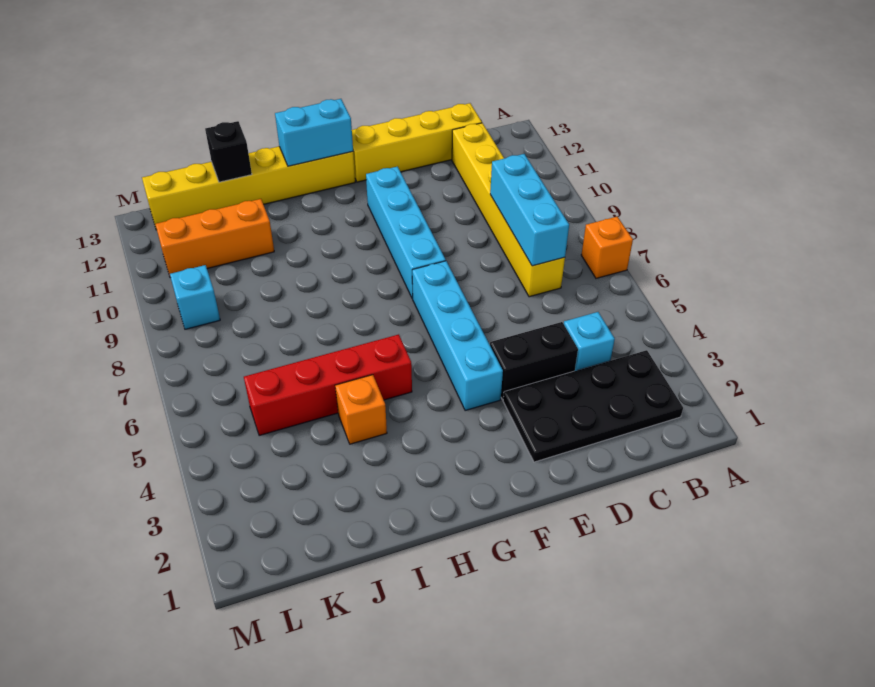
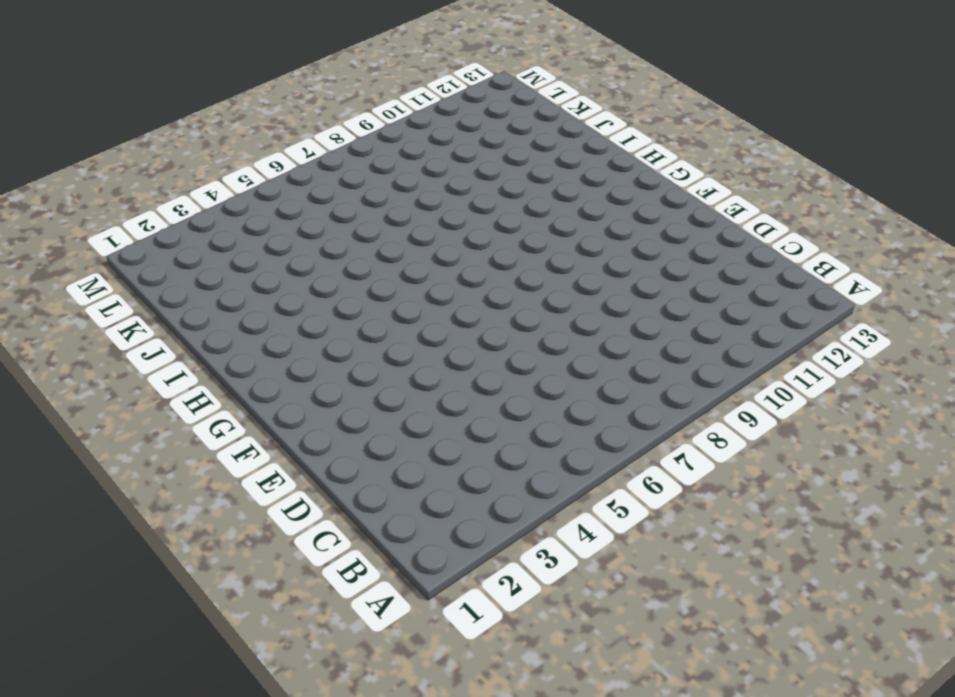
none -> orange 1x1 brick [581,217,633,278]
none -> black 2x4 plate [503,350,683,462]
none -> cyan 1x1 brick [564,312,615,371]

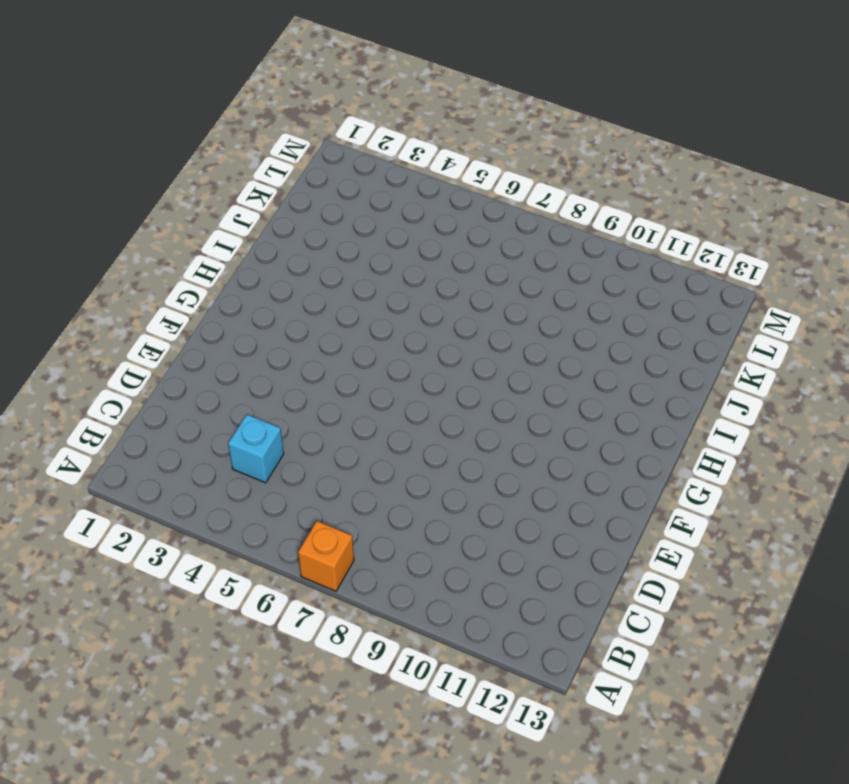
none -> black 2x4 plate [503,350,683,462]
none -> yellow 1x6 brick [452,123,565,297]
none -> yellow 1x4 brick [352,103,482,182]

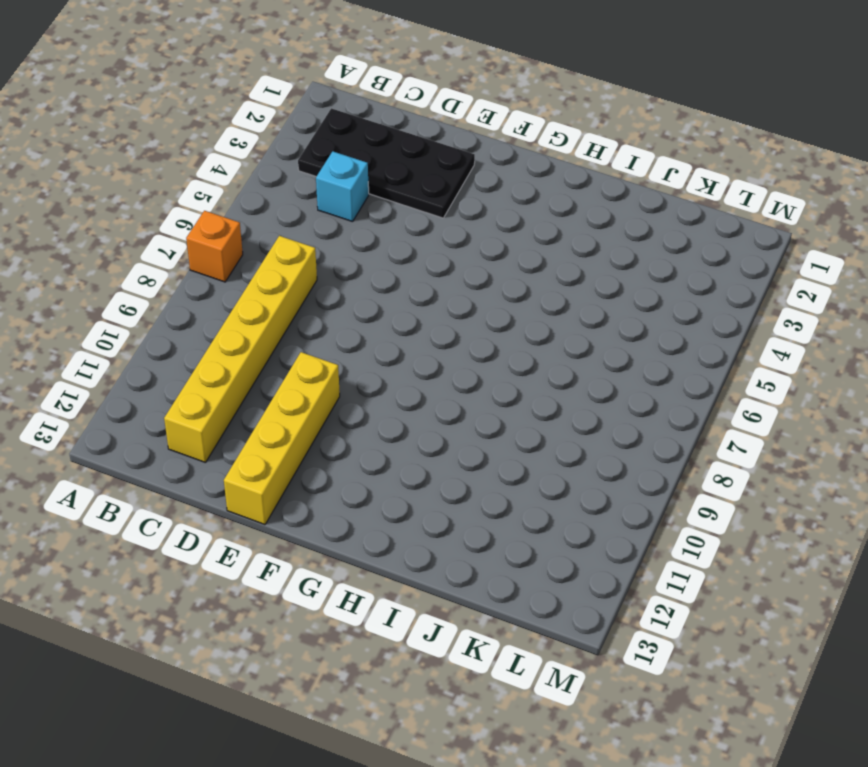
yellow 1x4 brick [224,352,340,525] -> yellow 1x4 brick turned to [352,103,482,182]
none -> black 1x2 brick [490,322,578,400]
none -> cyan 1x4 brick [412,261,503,411]
none -> cyan 1x4 brick [366,167,446,299]

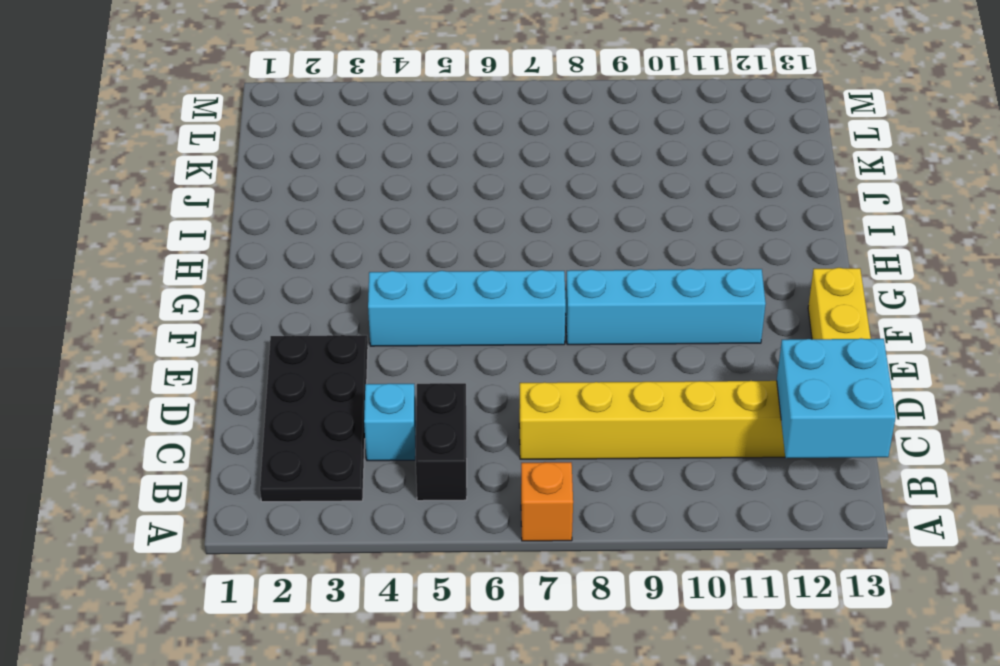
black 1x2 brick [416,383,467,501] -> black 1x2 brick moved to [490,322,578,400]
cyan 2x2 brick [777,338,896,458] -> none
none -> yellow 1x6 brick [142,146,355,230]
none -> red 1x4 brick [244,334,412,436]
none -> orange 1x1 brick [335,375,387,444]

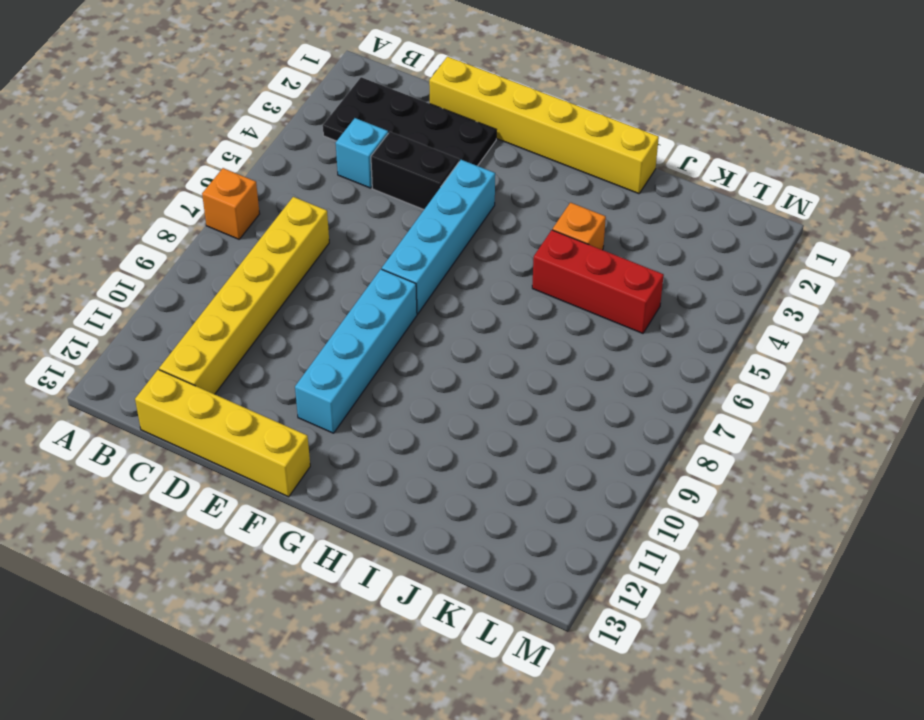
yellow 1x6 brick [429,57,659,194] -> yellow 1x6 brick moved to [142,146,355,230]
red 1x3 brick [532,230,664,333] -> red 1x4 brick [244,334,412,436]
none -> orange 1x3 brick [155,199,274,278]
none -> cyan 1x1 brick [170,265,220,329]
none -> cyan 1x3 brick [490,154,569,266]

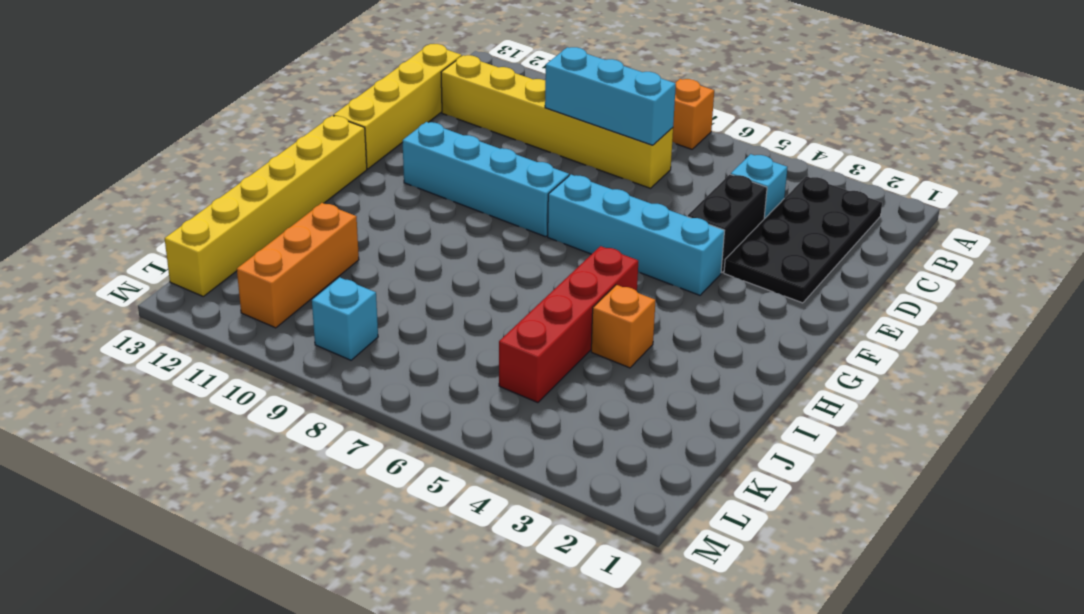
none -> cyan 1x2 brick [275,99,353,166]
none -> black 1x1 brick [205,121,252,182]

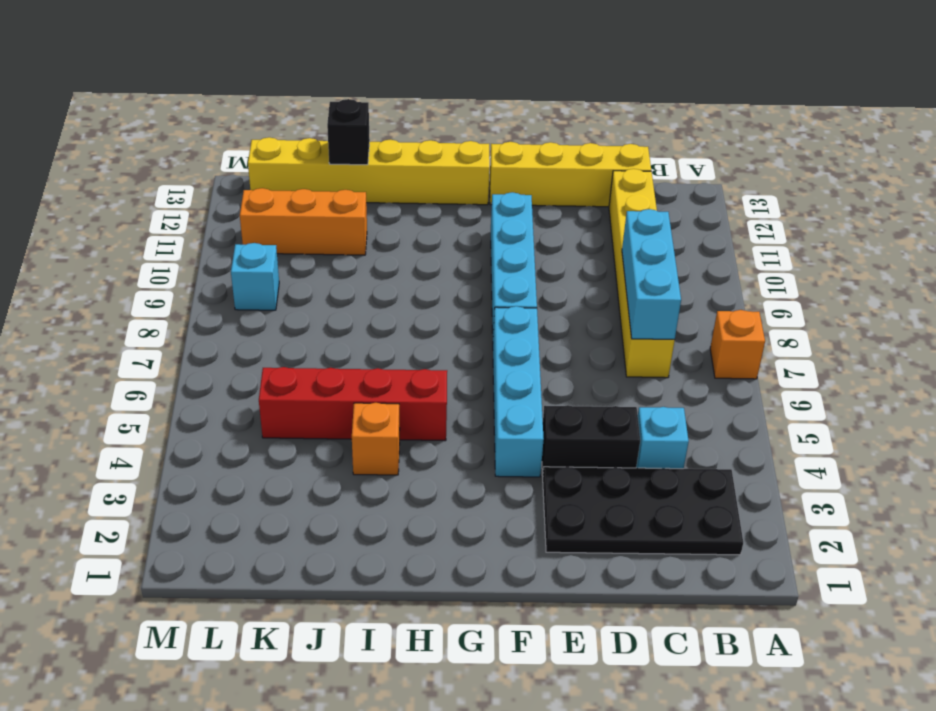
none -> cyan 1x2 brick [275,99,353,166]

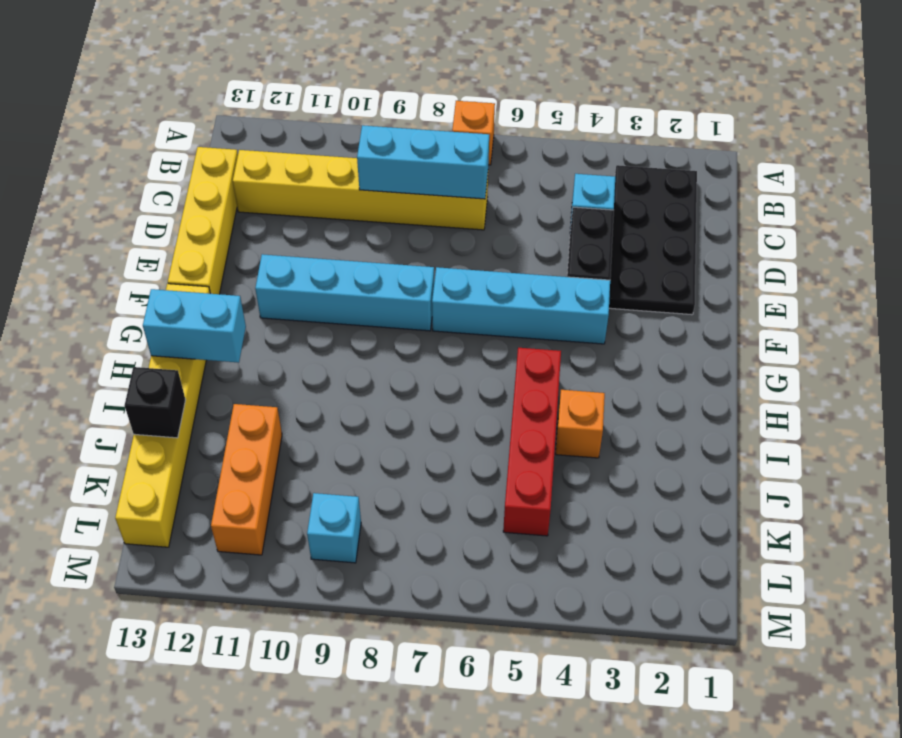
cyan 1x2 brick [143,289,246,363] -> cyan 1x2 brick turned to [275,99,353,166]

